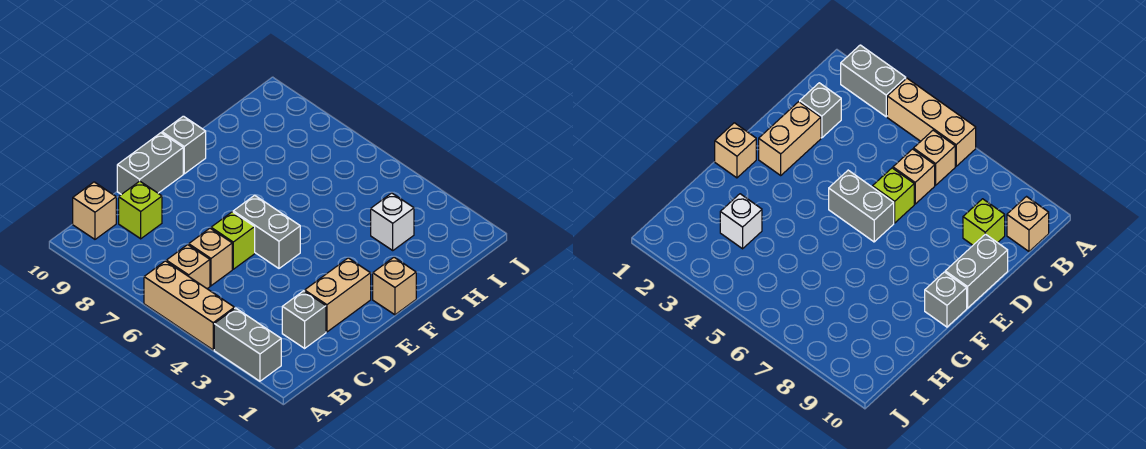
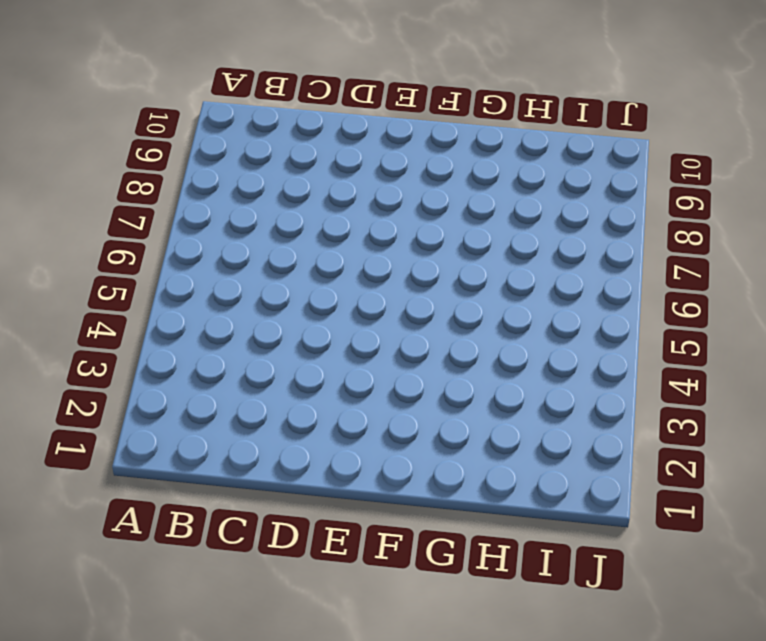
none -> grey 1x2 brick [214,308,281,381]
none -> tan 1x3 brick [144,261,234,350]
none -> tan 1x1 brick [166,245,210,289]

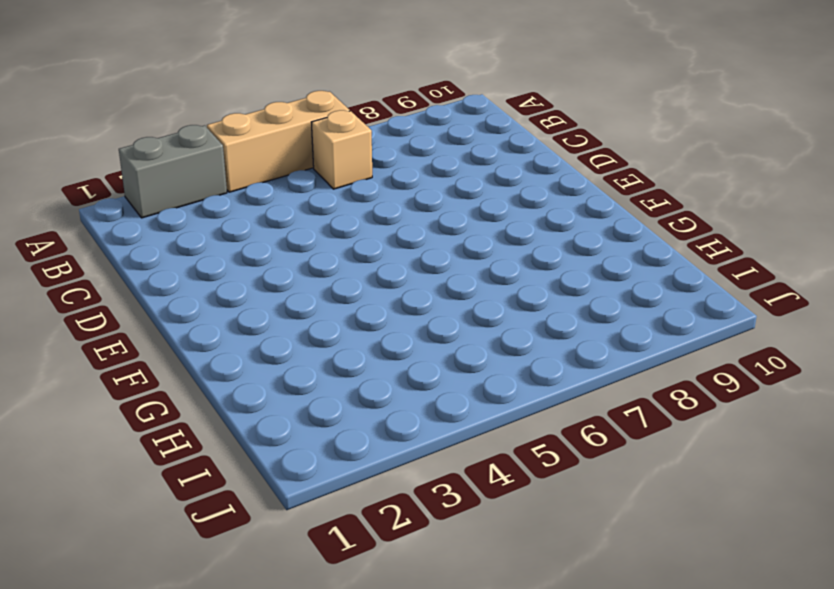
none -> tan 1x1 brick [73,182,116,239]
none -> grey 1x1 brick [282,291,326,348]
none -> tan 1x1 brick [189,228,232,286]

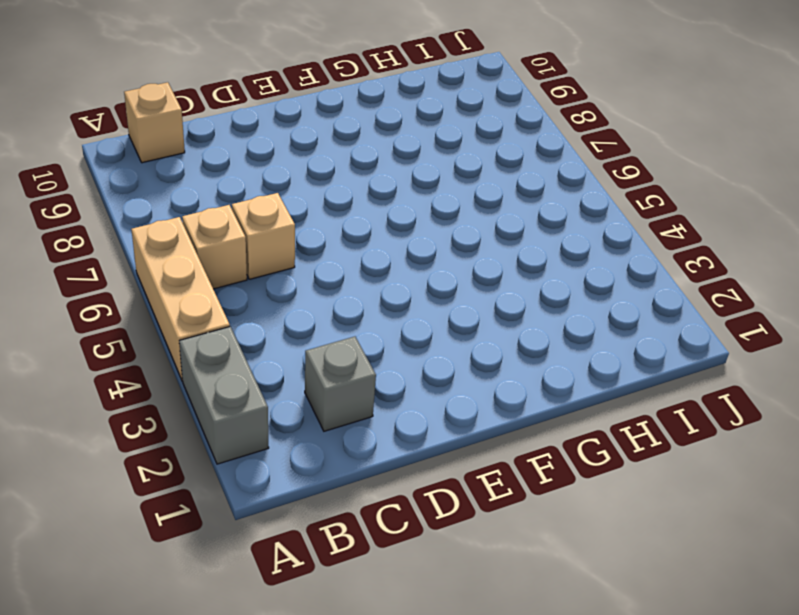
none -> lime 1x1 brick [119,181,162,239]
none -> tan 1x2 brick [305,258,371,332]
none -> lime 1x1 brick [211,212,255,269]

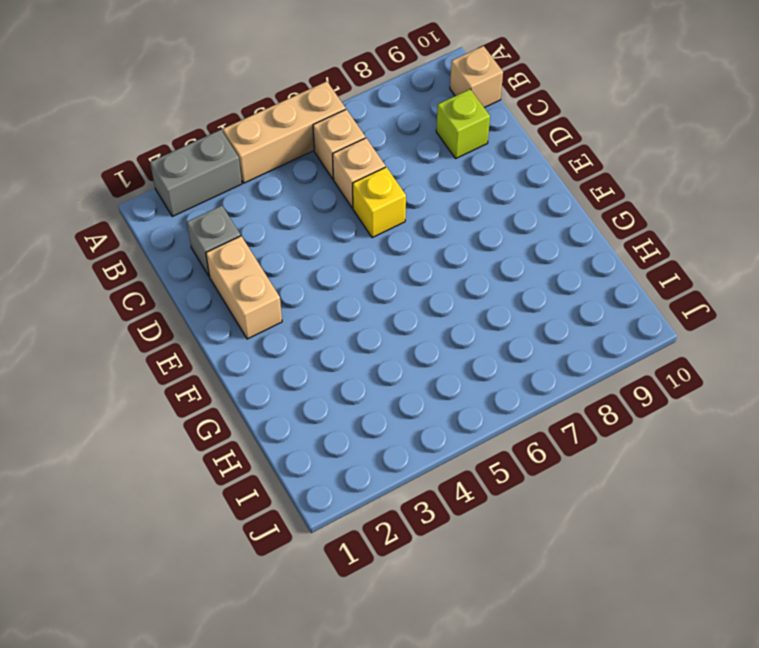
yellow 1x1 brick [353,167,406,238] -> lime 1x1 brick [211,212,255,269]
none -> grey 1x2 brick [117,133,183,195]
none -> grey 1x2 brick [233,195,300,268]
none -> tan 1x1 brick [373,257,416,315]

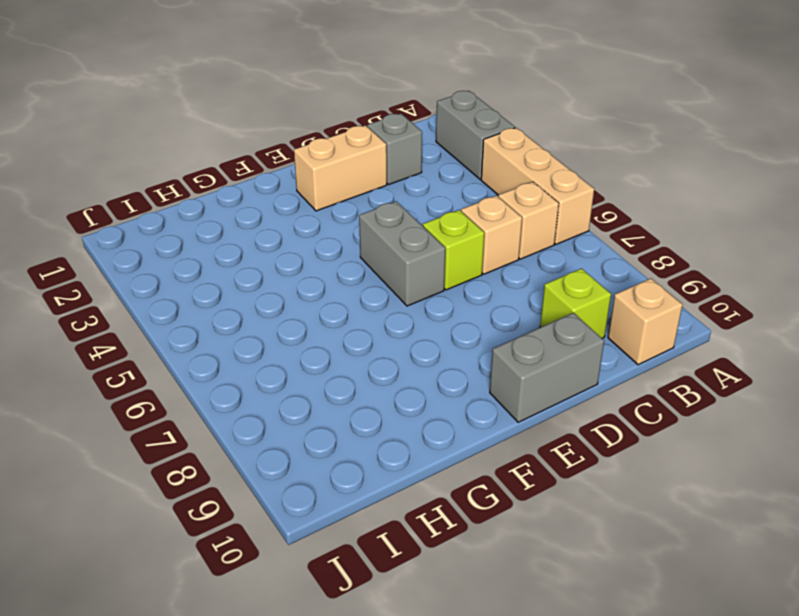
none -> tan 1x1 brick [373,257,416,315]
none -> grey 1x1 brick [162,116,206,174]
none -> white 1x1 brick [371,193,414,250]

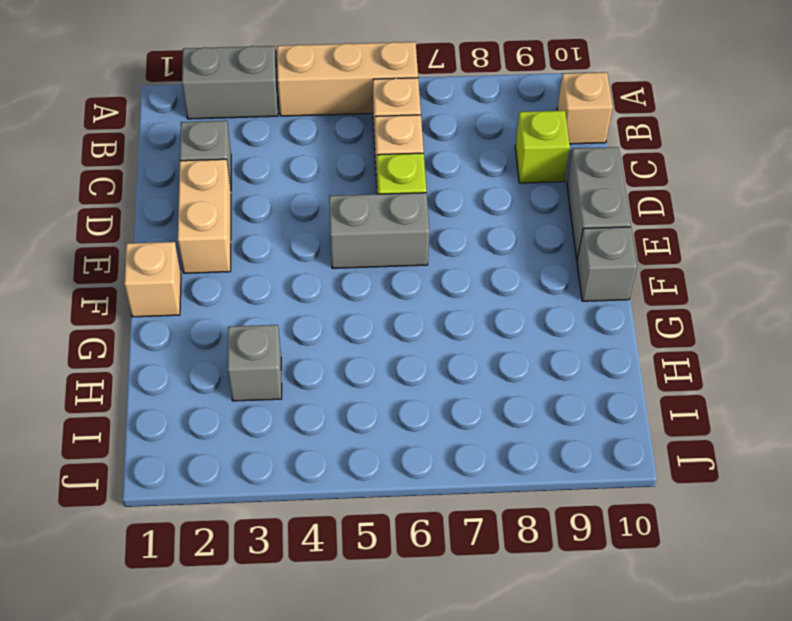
grey 1x1 brick [228,325,282,401] -> white 1x1 brick [371,193,414,250]

